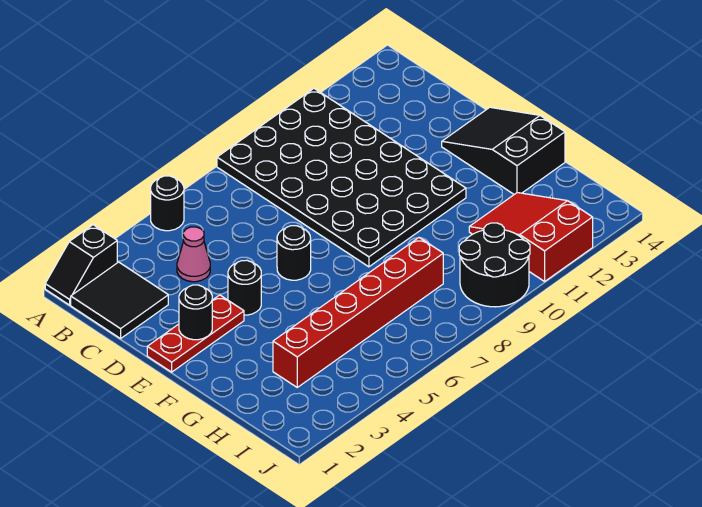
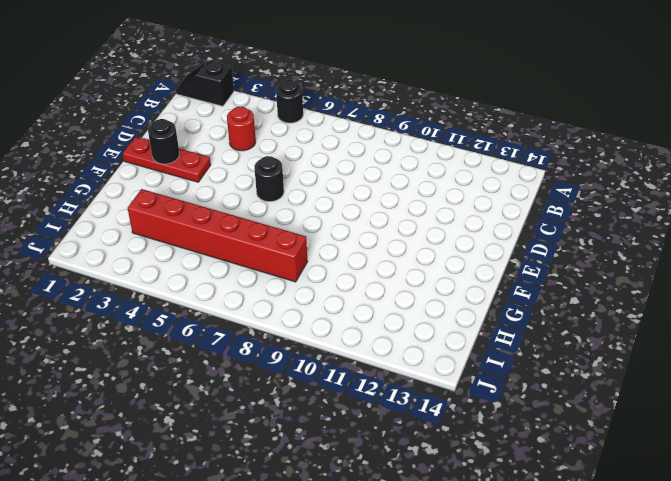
red 1x1 round brick [227,107,256,151] -> pink 1x1 cone [177,227,210,282]
none -> black 4x6 plate [217,89,466,267]
none -> black 2x2 tile [71,262,168,339]
none -> black 1x1 round brick [228,260,261,315]

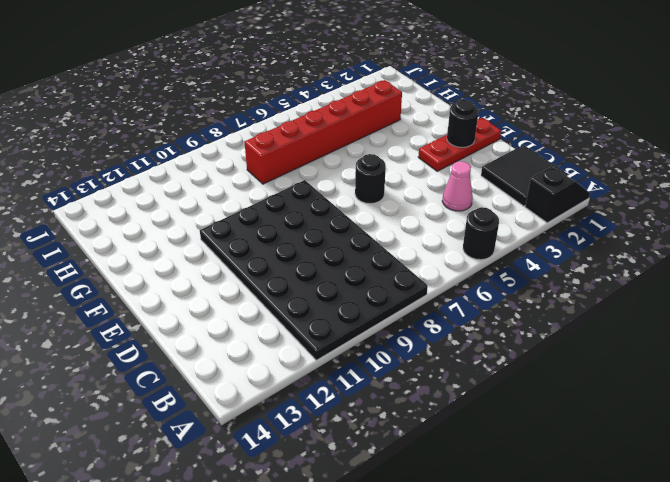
none -> black 1x1 round brick [228,260,261,315]
none -> black 2x3 slope [442,107,565,194]
none -> red 2x3 slope [469,193,593,281]

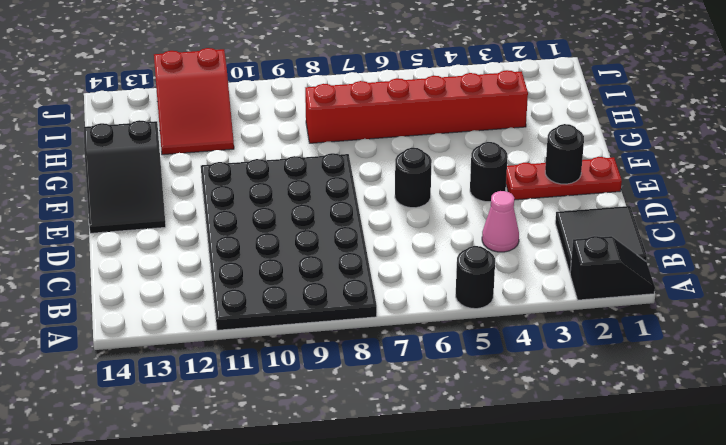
none -> black 2x2 round brick [459,223,530,307]

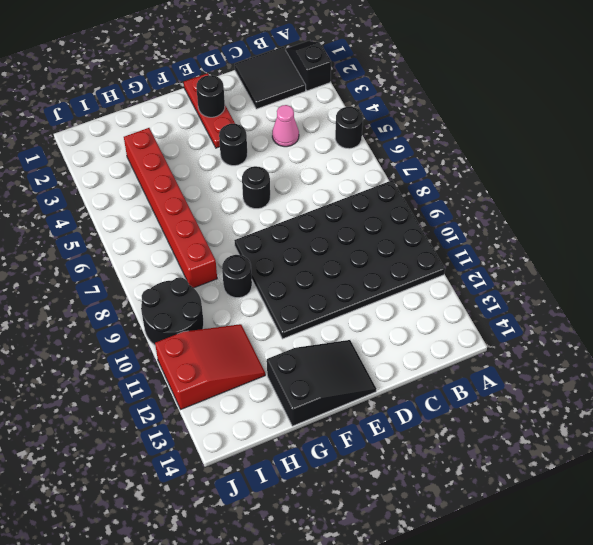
black 1x1 round brick [222,255,252,298] -> none

